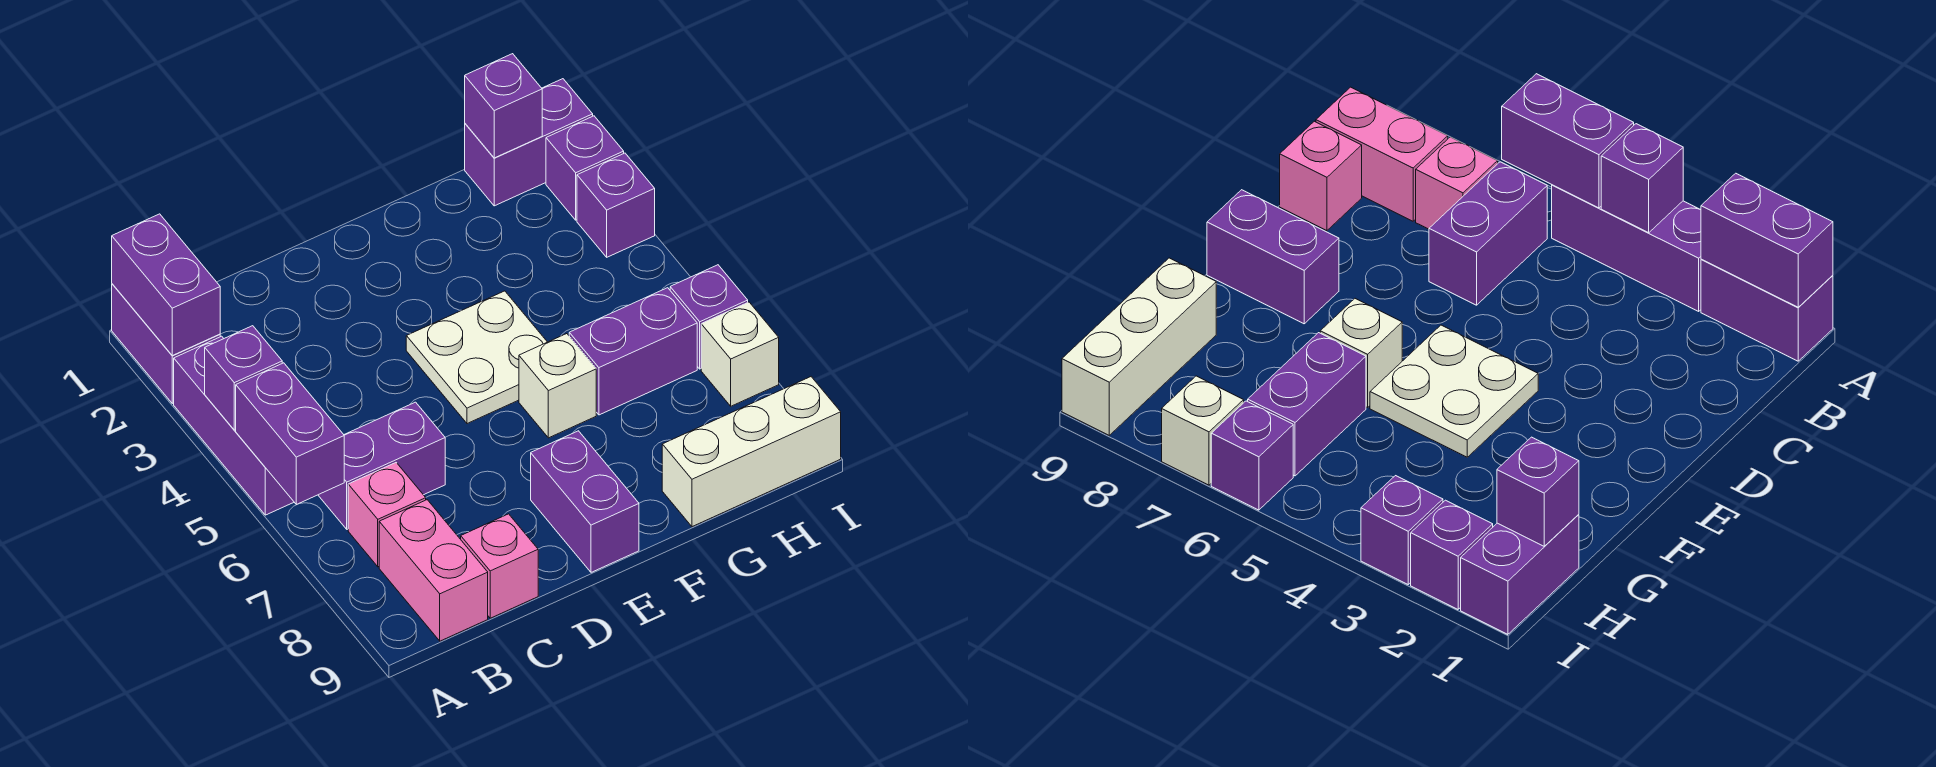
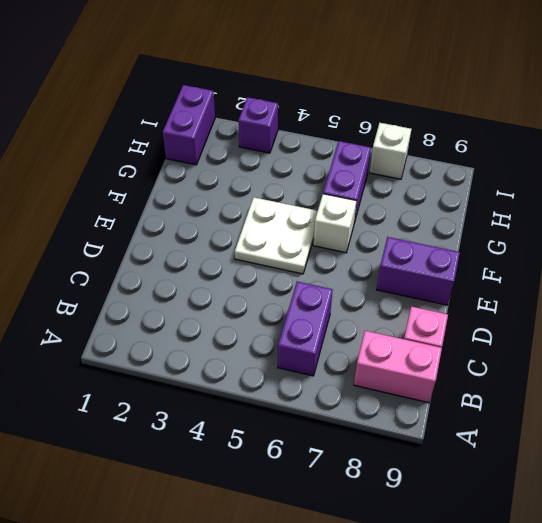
none -> purple 1x2 brick [112,284,220,403]
none -> purple 1x3 brick [174,336,294,515]
none -> pink 1x1 brick [348,463,426,567]

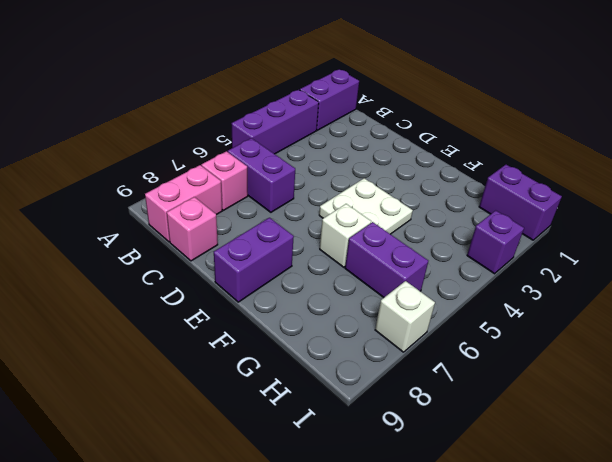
none -> white 1x3 brick [662,377,841,527]
none -> purple 1x1 brick [546,116,624,220]
none -> purple 1x1 brick [670,265,748,369]

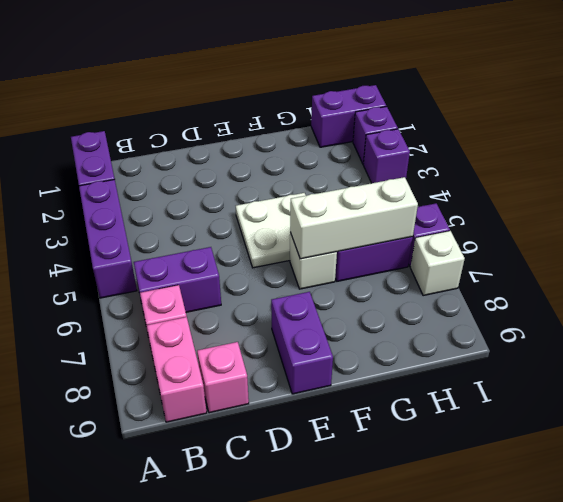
white 1x3 brick [290,177,418,259] -> white 1x3 brick moved to [662,377,841,527]
none -> purple 1x2 brick [112,214,220,356]
none -> purple 1x1 brick [205,326,282,430]
none -> purple 1x2 brick [236,363,344,504]

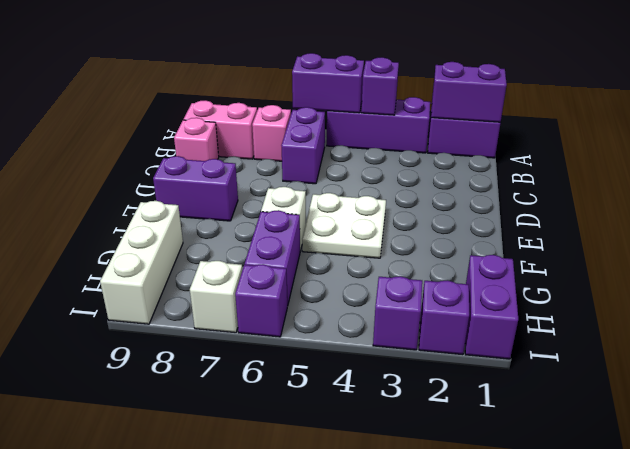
none -> purple 1x1 brick [465,54,542,158]

